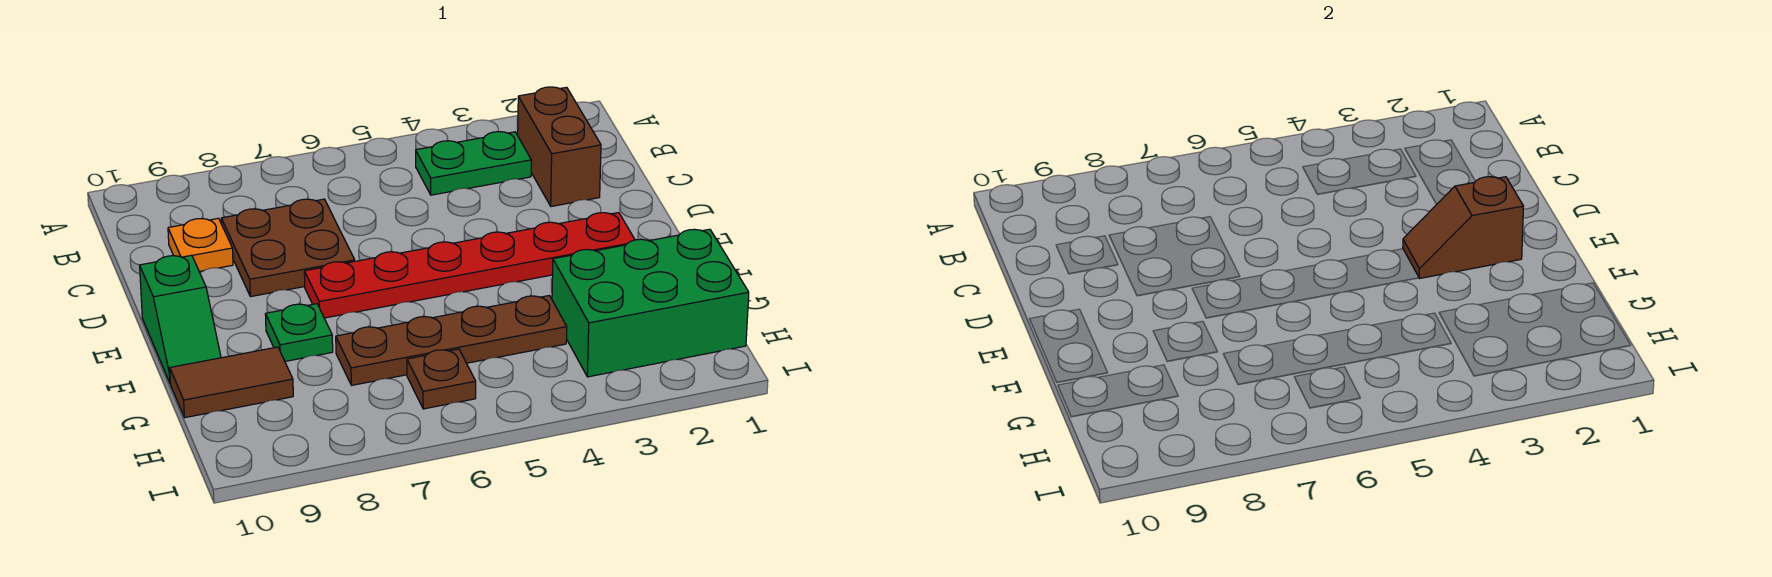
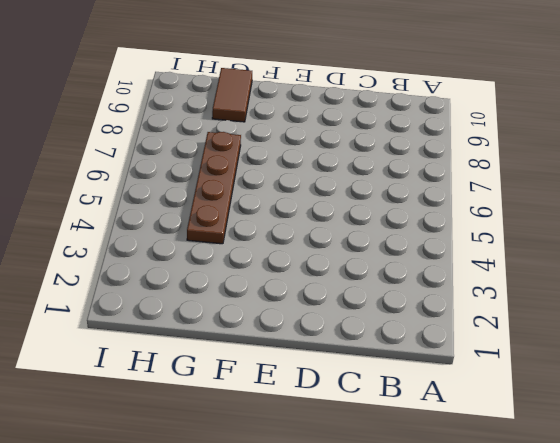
none -> brown 1x2 brick [518,87,601,206]
none -> green 1x2 plate [416,132,531,195]
none -> brown 2x2 plate [221,199,355,297]

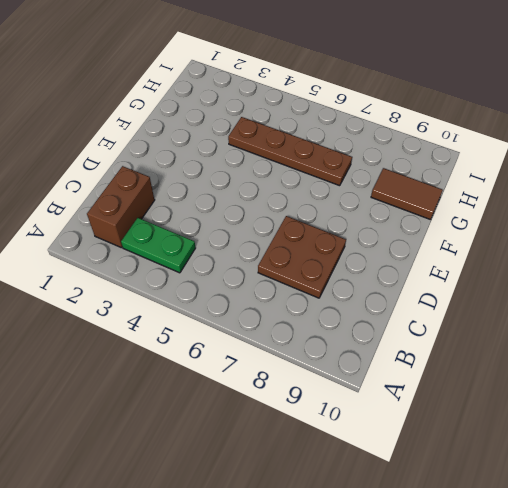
none -> orange 1x1 plate [168,218,233,272]
none -> red 1x6 plate [304,213,635,318]
none -> green 1x2 slope [140,255,221,382]

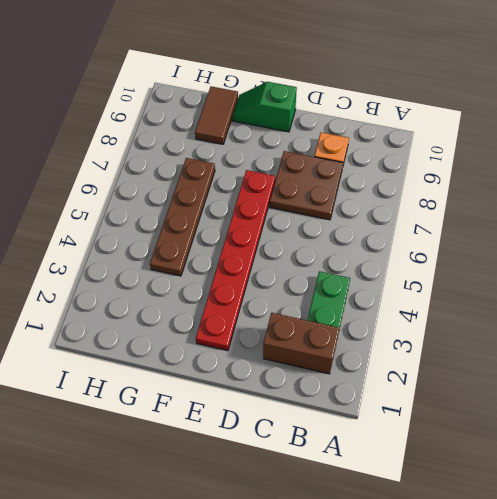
none -> green 1x1 plate [265,304,333,361]
none -> green 2x3 brick [552,229,749,377]
none -> brown 1x1 plate [407,349,476,409]

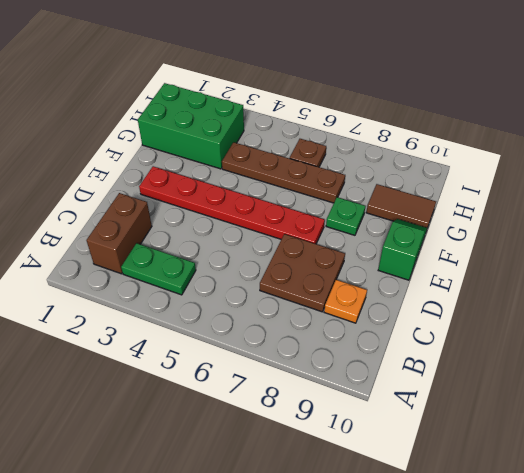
none -> brown 1x2 slope [1403,177,1524,279]

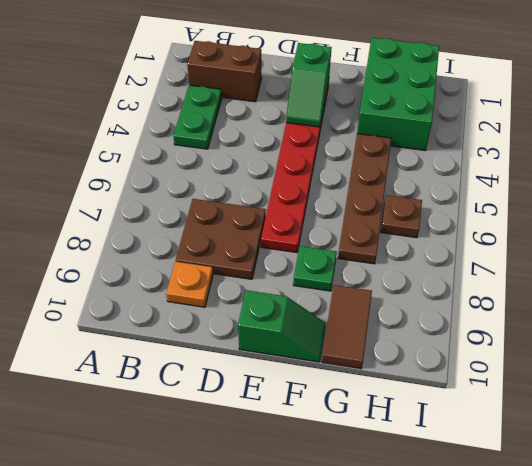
green 1x2 slope [286,43,332,127] -> brown 1x2 slope [1403,177,1524,279]

